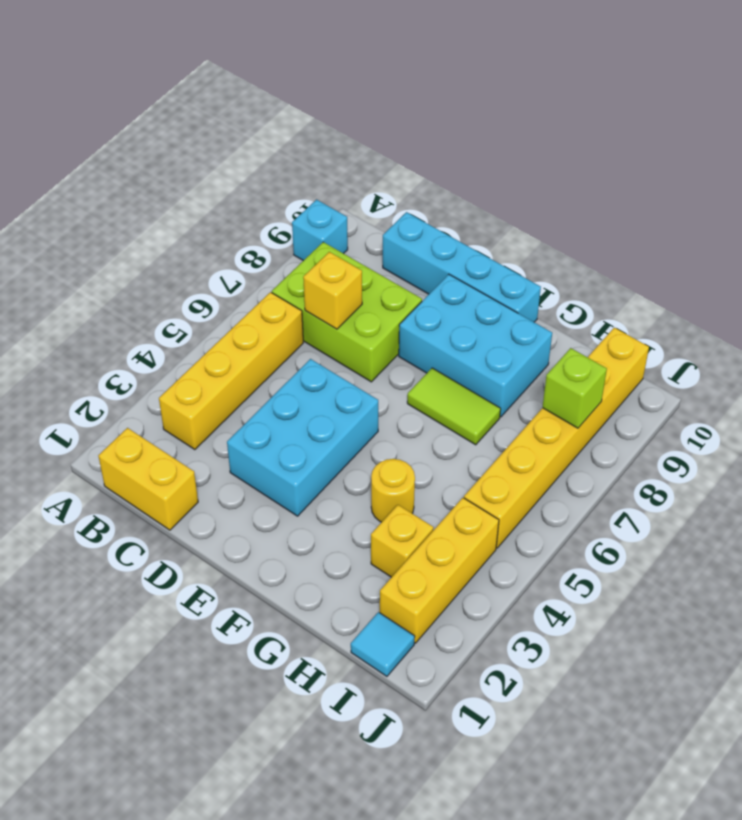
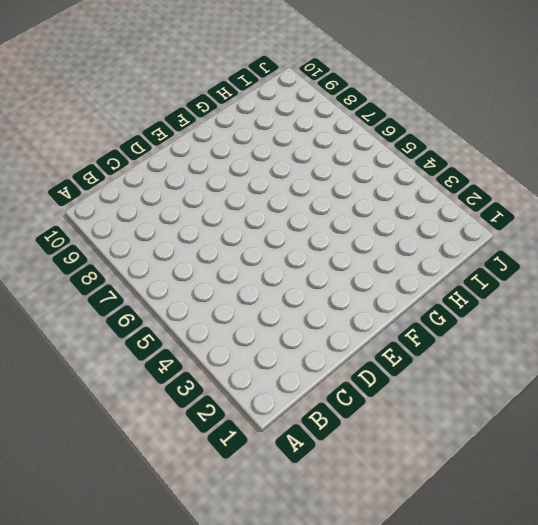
none -> cyan 1x1 brick [292,200,348,261]
none -> yellow 1x2 brick [98,428,198,530]
none -> yellow 1x4 brick [159,292,303,450]

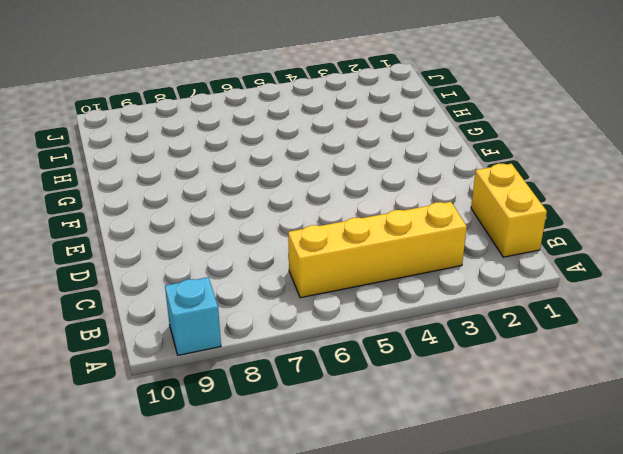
none -> lime 2x3 brick [272,242,422,382]
none -> cyan 1x4 brick [383,212,541,322]
none -> cyan 2x3 brick [227,359,378,516]

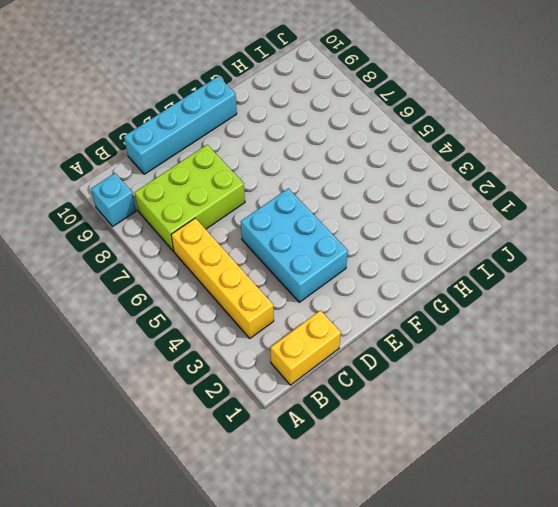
none -> cyan 2x3 brick [399,274,552,417]
none -> lime 1x2 tile [407,368,501,445]
none -> yellow 1x1 round brick [371,459,415,522]

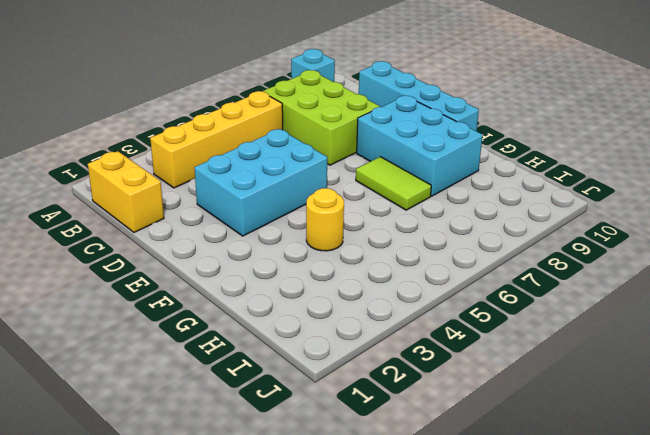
none -> yellow 1x1 brick [371,505,434,577]
none -> cyan 1x1 tile [351,612,415,676]
none -> yellow 1x3 brick [380,498,499,643]

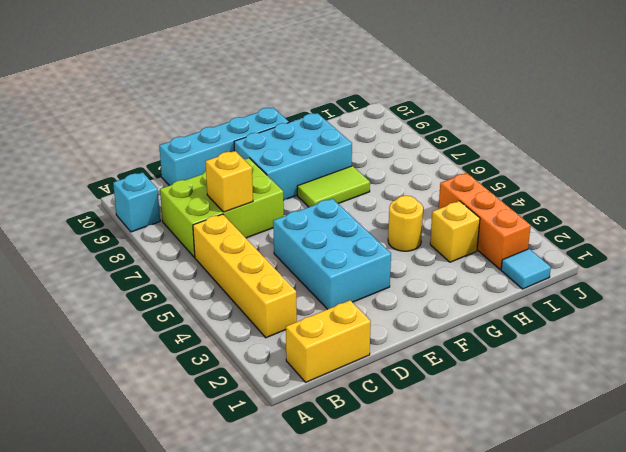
orange 1x3 brick [439,173,531,270] -> yellow 1x3 brick [380,498,499,643]
none -> yellow 1x6 brick [464,328,649,548]
none -> lime 1x1 brick [542,348,607,428]

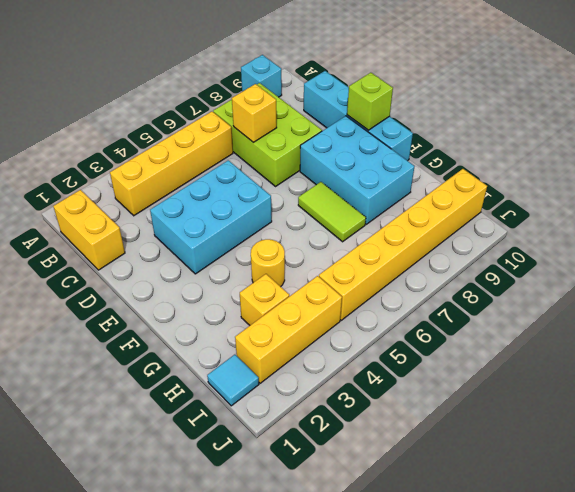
lime 1x1 brick [347,73,393,130] -> lime 1x1 brick moved to [542,348,607,428]

